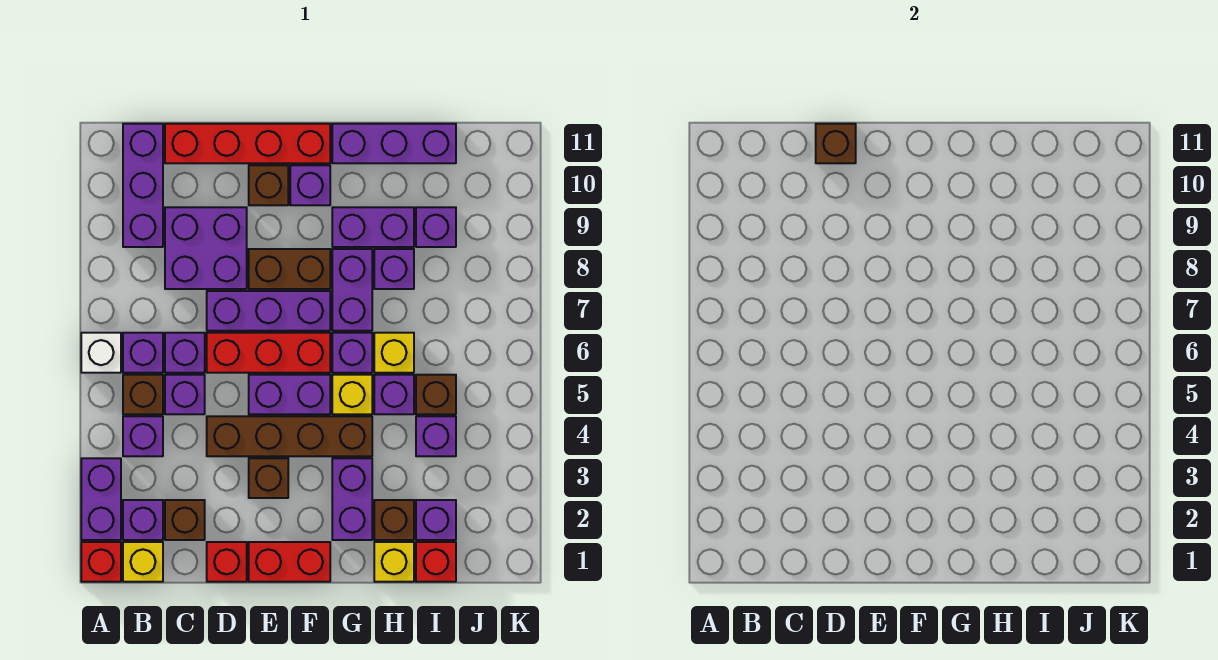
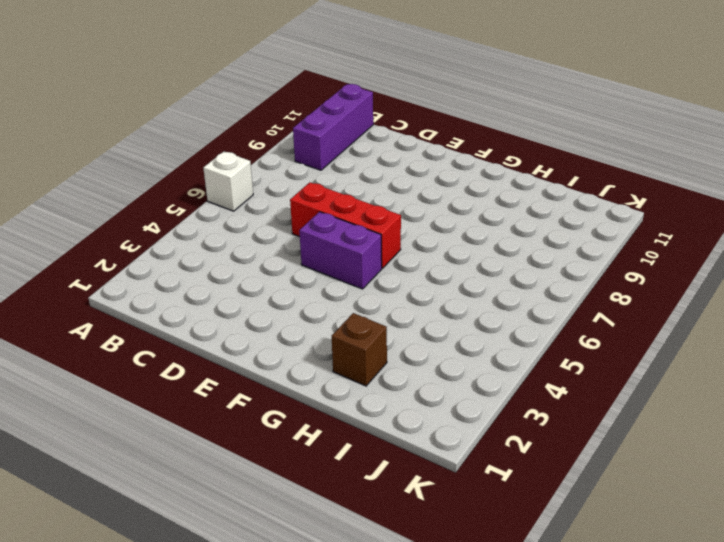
none -> red 1x1 brick [81,542,121,582]
none -> purple 1x2 brick [81,458,121,540]
none -> yellow 1x1 brick [123,542,163,582]
none -> purple 1x1 brick [123,500,163,540]

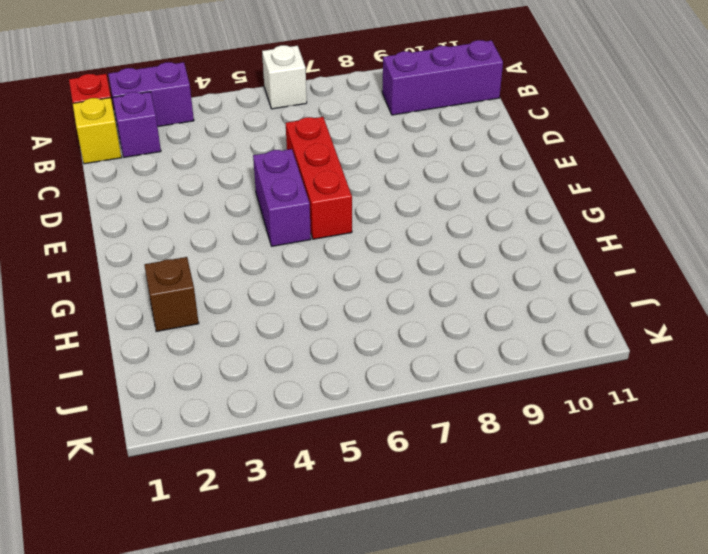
none -> purple 1x1 brick [123,416,163,456]
none -> brown 1x1 brick [123,375,163,414]
none -> purple 1x1 brick [123,333,163,373]
none -> brown 1x1 brick [165,500,205,540]

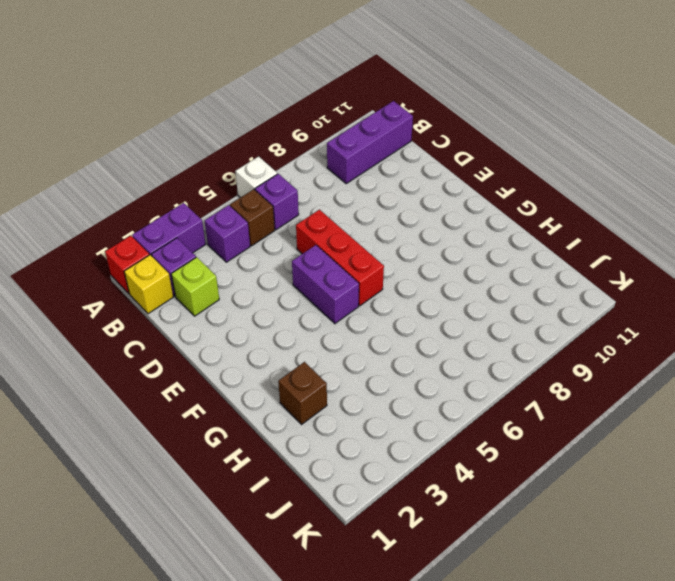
lime 1x1 brick [171,257,219,316] -> brown 1x1 brick [165,500,205,540]
none -> purple 1x1 brick [165,375,205,414]
none -> purple 1x1 brick [165,333,205,373]
none -> purple 2x2 brick [165,207,247,289]
none -> red 1x4 brick [165,124,330,163]

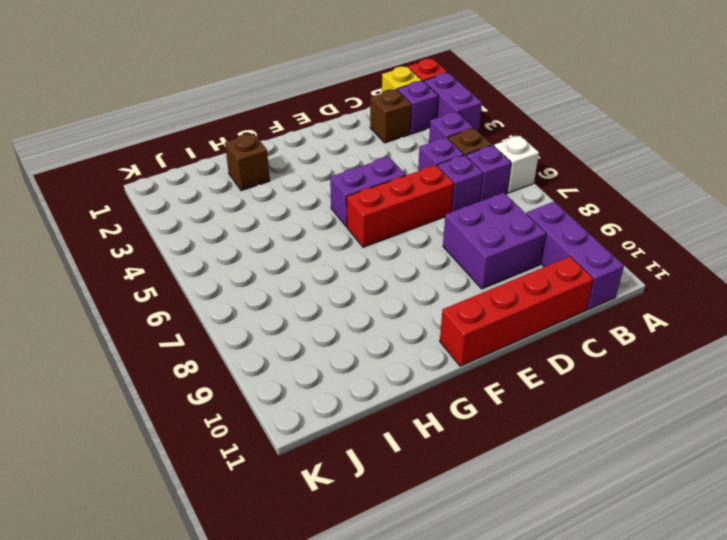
none -> red 1x1 brick [207,542,247,582]
none -> brown 1x4 brick [207,416,372,456]
none -> purple 1x3 brick [207,291,330,331]
none -> red 1x2 brick [249,542,330,582]

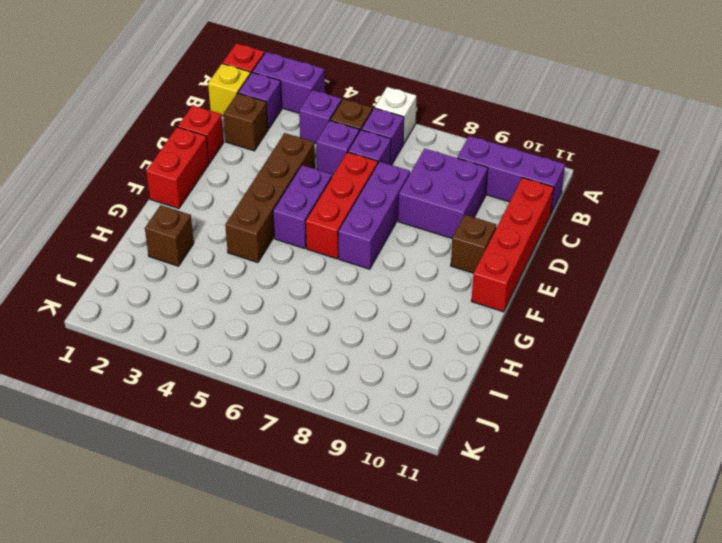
none -> brown 1x1 brick [249,458,288,498]
none -> brown 1x2 brick [249,249,330,289]
none -> purple 1x1 brick [290,165,330,205]
none -> purple 1x2 brick [332,458,372,540]

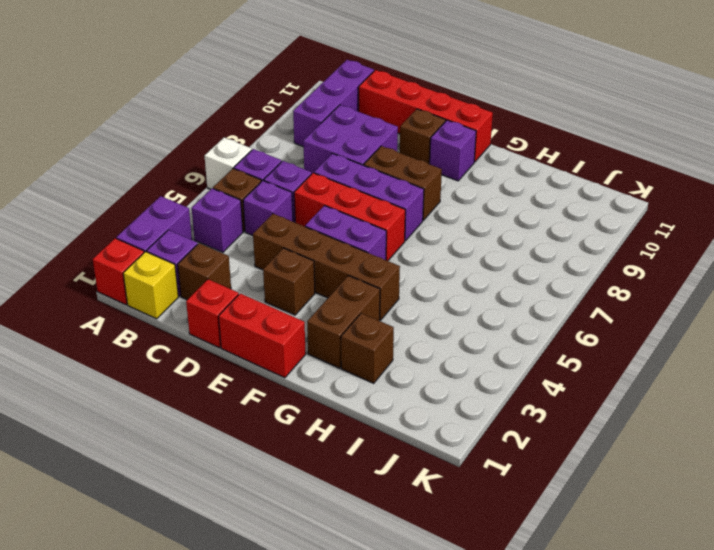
brown 1x2 brick [307,276,380,368] -> purple 1x2 brick [332,458,372,540]
none -> yellow 1x1 brick [332,375,372,414]
none -> purple 1x1 brick [332,333,372,373]
none -> purple 1x2 brick [332,249,372,331]
none -> purple 1x2 brick [332,207,414,247]

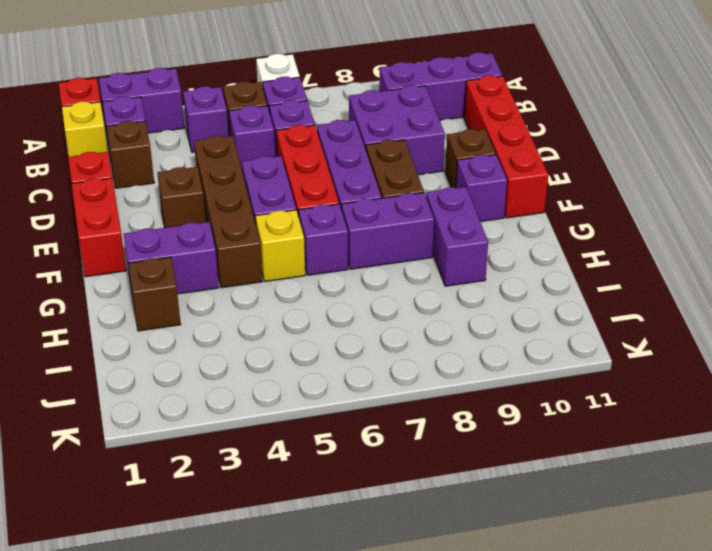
none -> purple 1x3 brick [332,124,456,163]
none -> yellow 1x1 brick [374,542,414,582]
none -> purple 1x1 brick [374,375,414,414]
none -> yellow 1x1 brick [374,333,414,373]

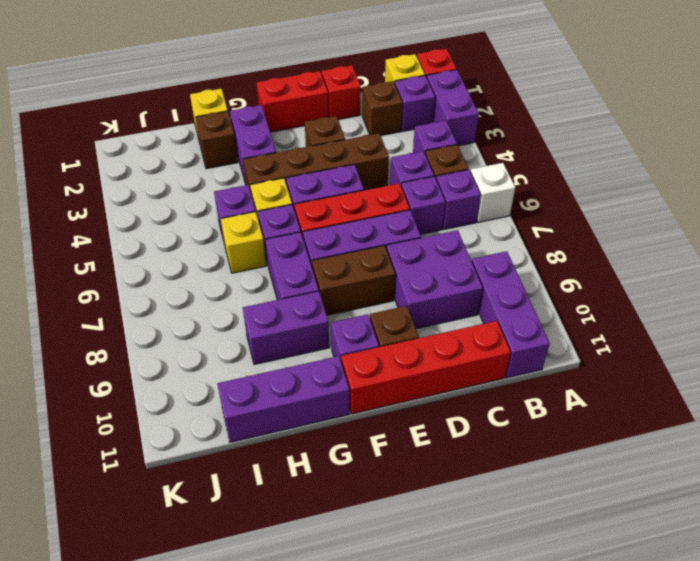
none -> purple 1x1 brick [374,249,414,289]
none -> red 1x1 brick [416,542,456,582]
none -> purple 1x1 brick [416,500,456,540]
none -> purple 1x1 brick [416,416,456,456]

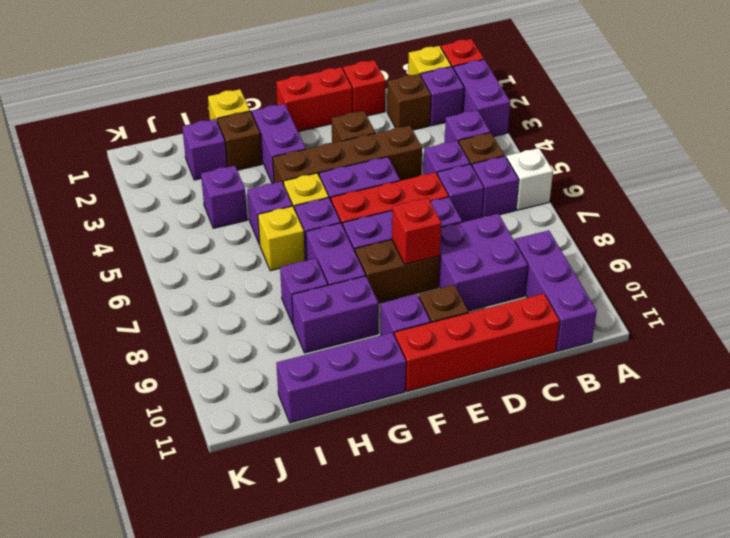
red 1x1 brick [392,198,441,264] -> red 1x1 brick moved to [416,542,456,582]
none -> brown 1x1 brick [416,375,456,414]
none -> purple 1x1 brick [416,207,456,247]
none -> brown 1x1 brick [816,124,856,163]

